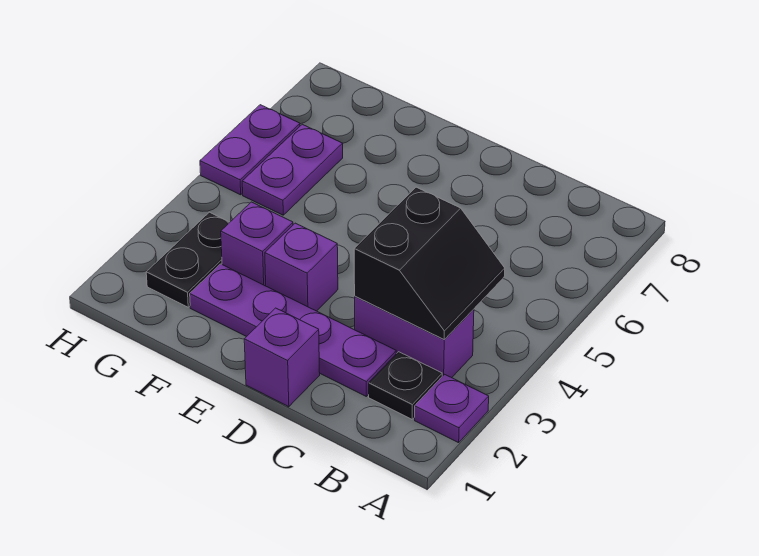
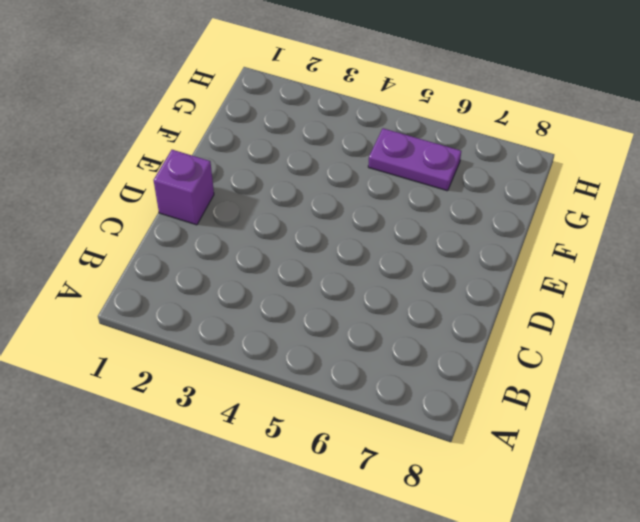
none -> purple 1x1 plate [415,374,489,443]
none -> black 1x1 plate [369,352,442,419]

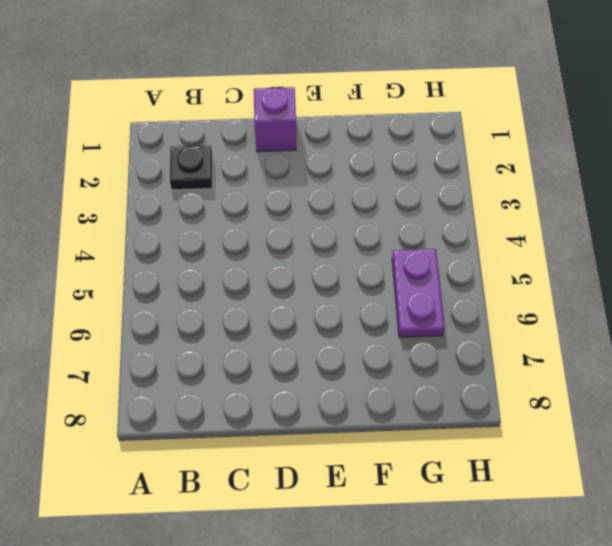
none -> purple 1x1 plate [415,374,489,443]
none -> purple 1x2 brick [355,296,474,378]

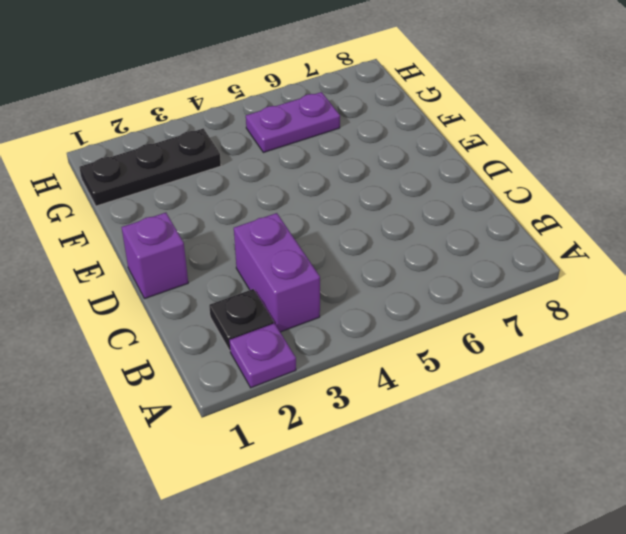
black 1x3 plate [79,128,221,206] -> black 1x2 plate [146,212,230,307]
none -> purple 1x4 plate [190,264,396,396]
none -> purple 1x1 brick [265,223,338,311]

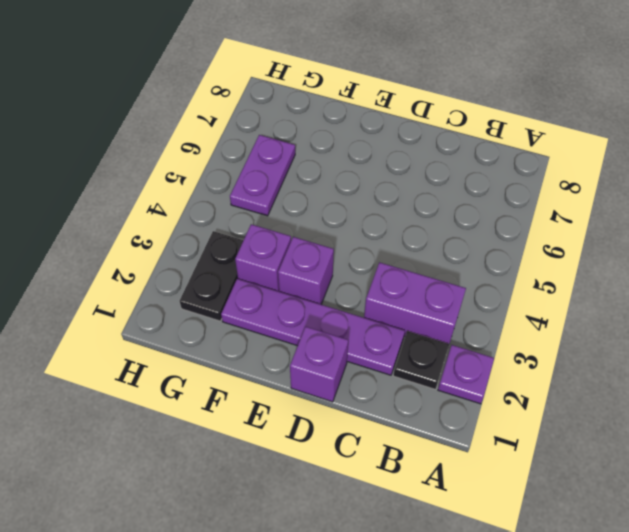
none -> purple 1x2 plate [200,105,300,195]
none -> black 2x2 slope [354,187,505,340]

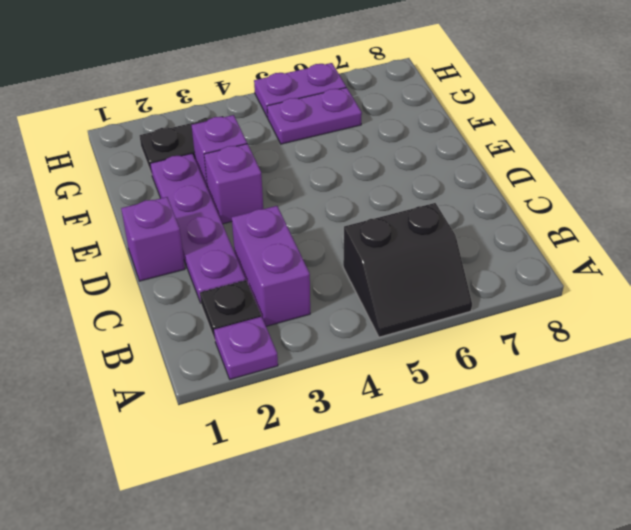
black 2x2 slope [343,203,472,337] -> black 2x2 slope moved to [354,187,505,340]

